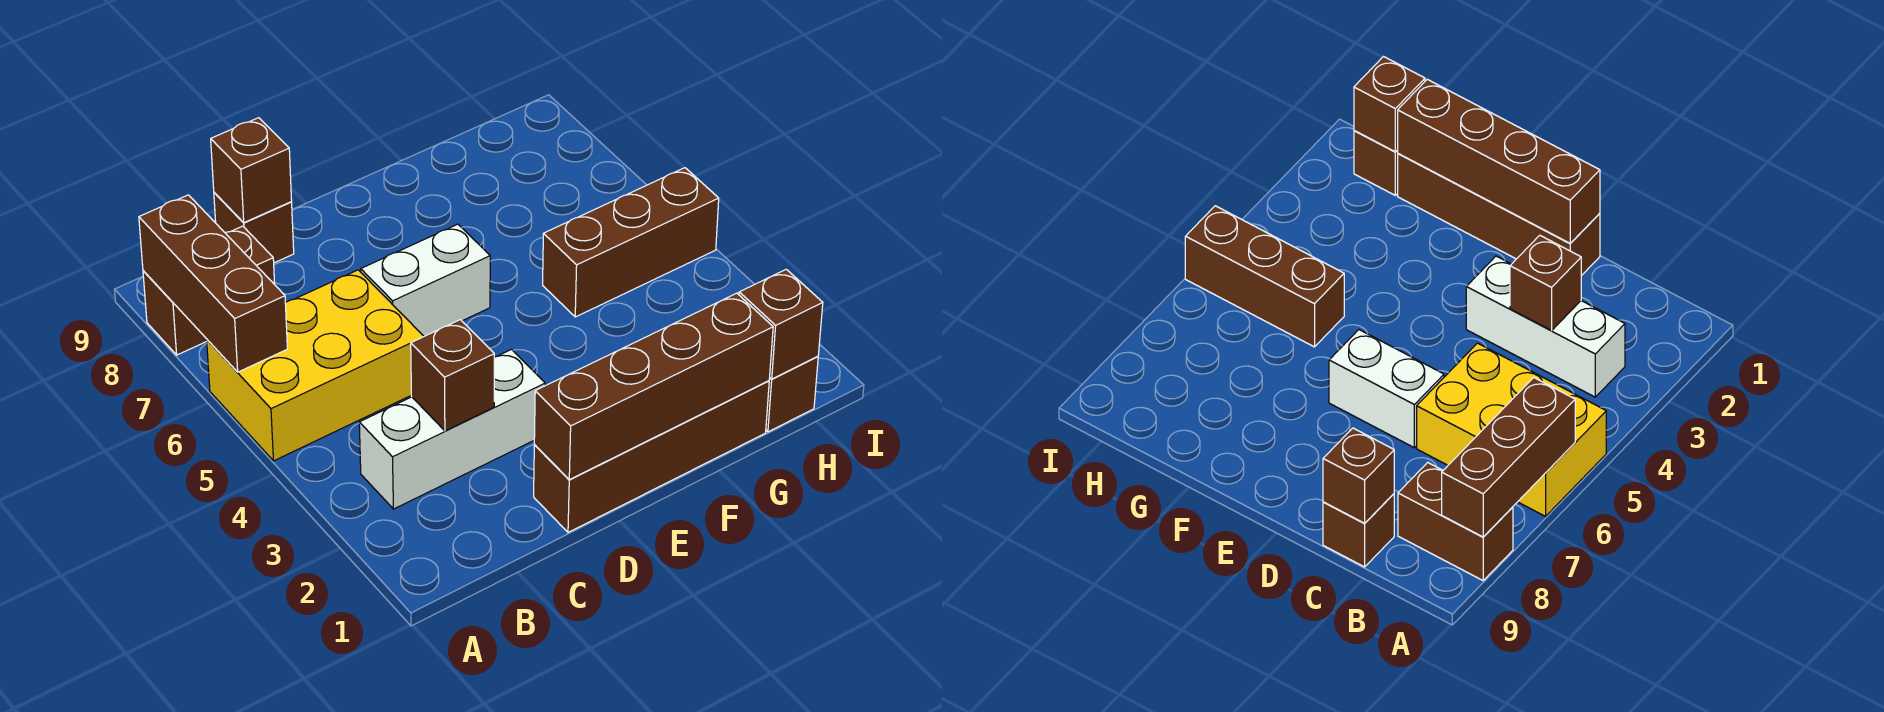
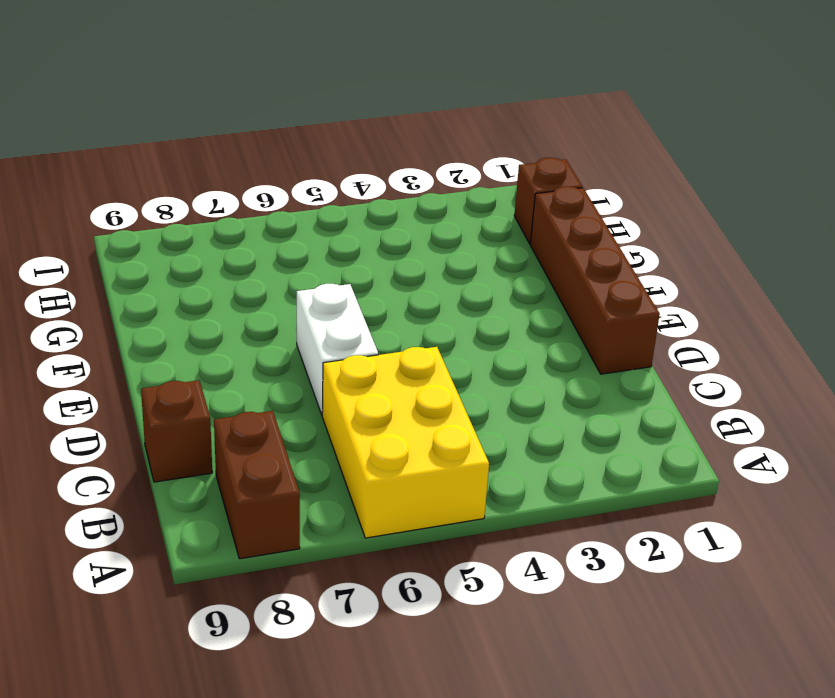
none -> white 1x3 brick [359,349,545,509]
none -> brown 1x3 brick [543,168,719,317]
none -> brown 1x3 brick [139,195,287,372]

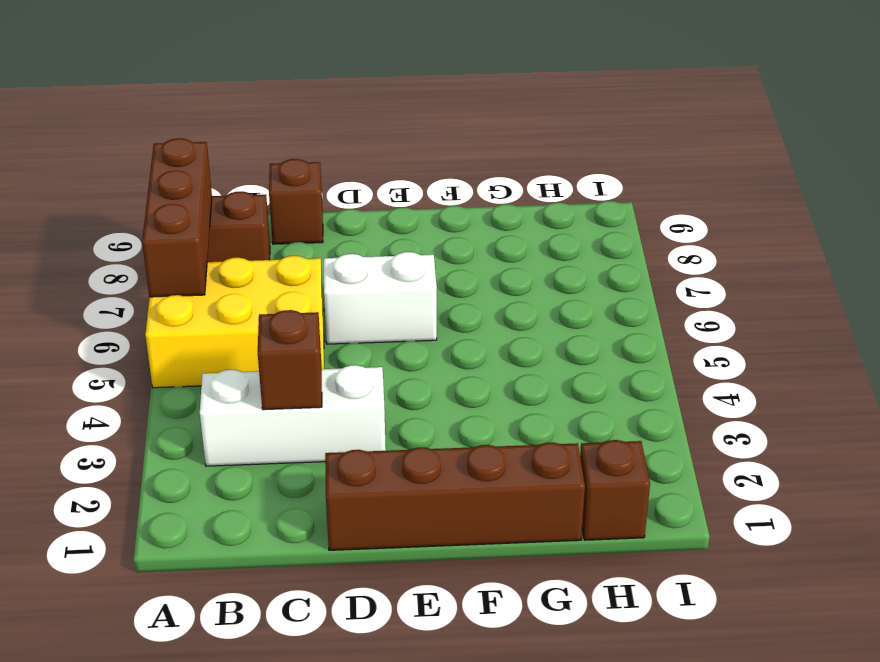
none -> brown 1x3 brick [543,168,719,317]
none -> brown 1x1 brick [211,118,292,223]
none -> brown 1x4 brick [534,293,773,480]

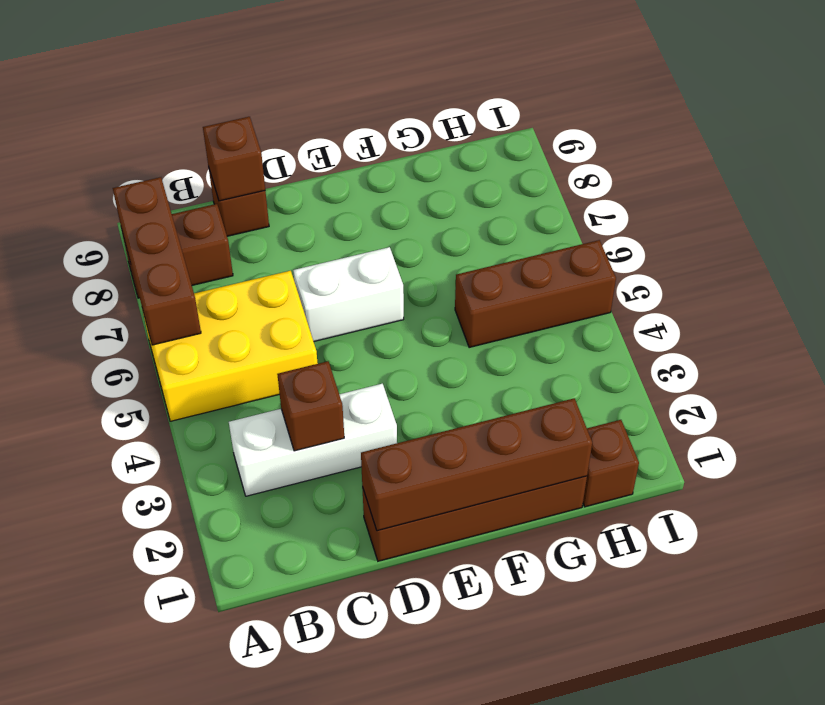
none -> brown 1x1 brick [739,269,823,379]

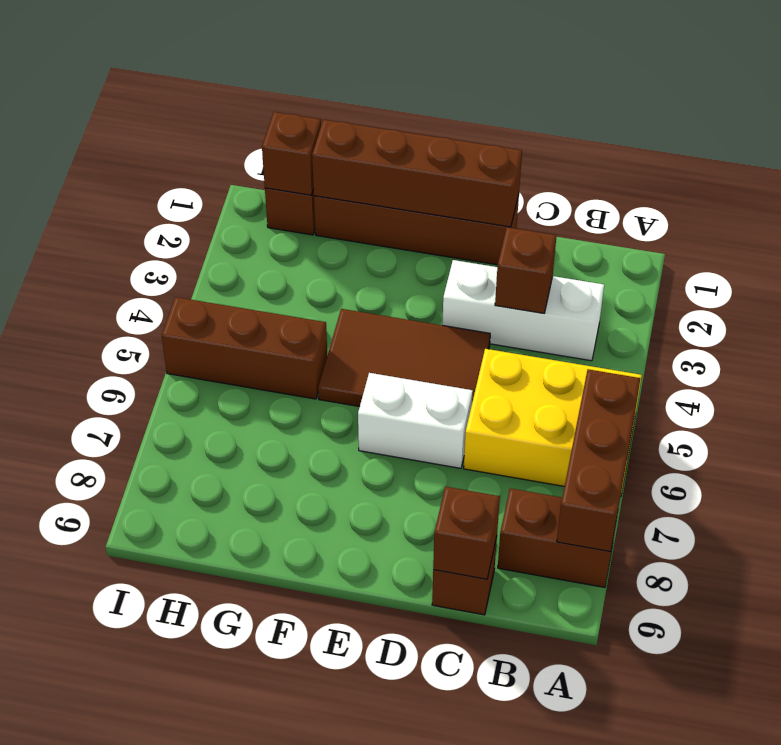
brown 2x3 tile [318,309,490,407] -> none

